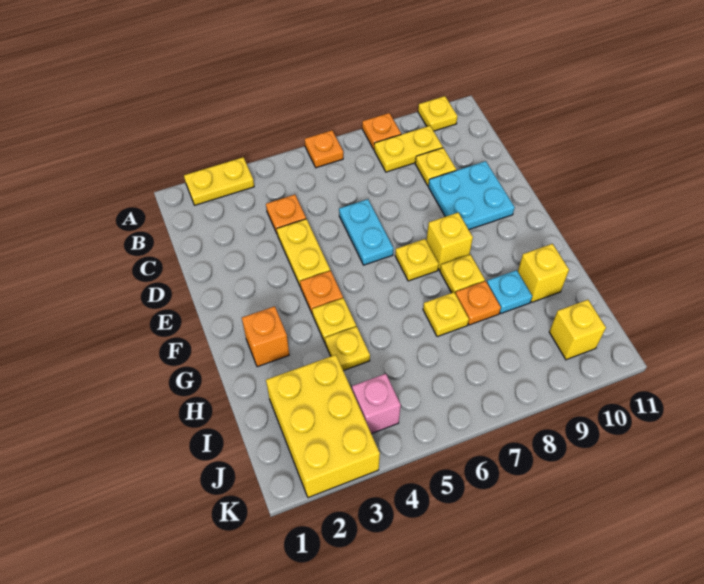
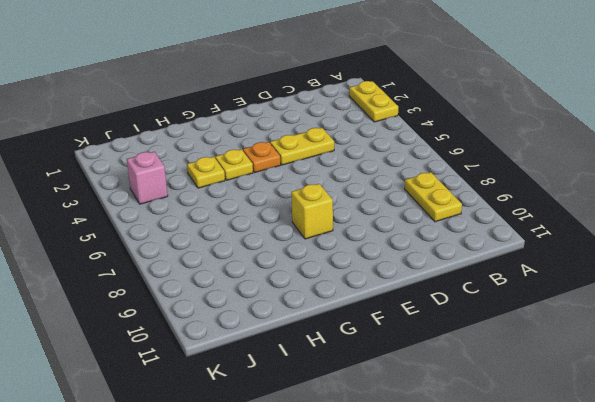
none -> orange 1x1 plate [305,130,343,168]
none -> orange 1x1 plate [362,113,401,149]
none -> yellow 1x1 plate [418,96,458,131]

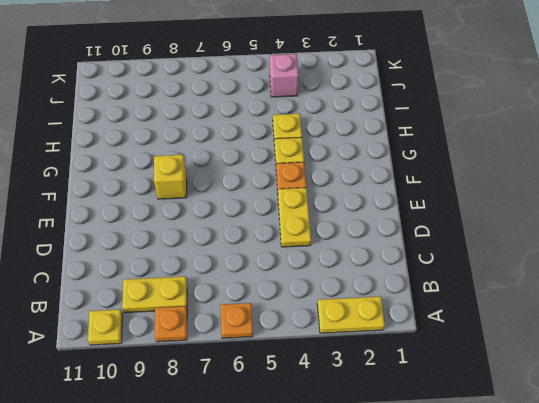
none -> orange 1x1 plate [266,195,306,233]
none -> yellow 1x1 plate [415,148,456,186]
none -> cyan 1x2 plate [339,199,394,265]

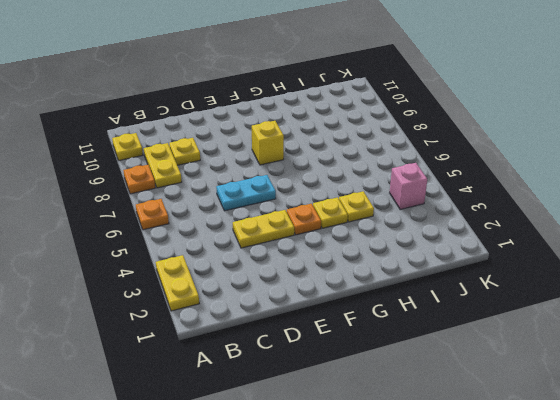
none -> orange 1x1 plate [266,195,306,233]
none -> cyan 2x2 plate [428,161,515,230]
none -> yellow 1x1 plate [395,239,439,281]

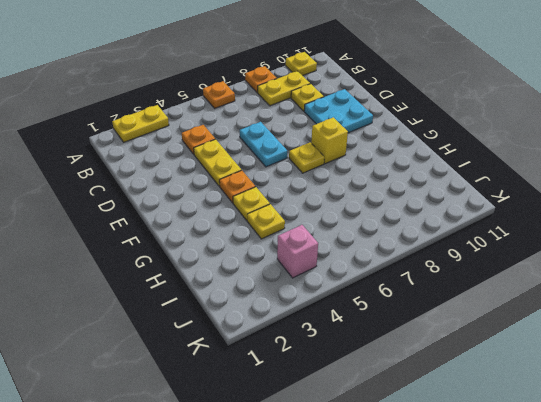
none -> orange 1x1 brick [242,306,289,367]
none -> yellow 1x1 plate [440,254,485,294]
none -> yellow 1x1 plate [423,292,469,337]

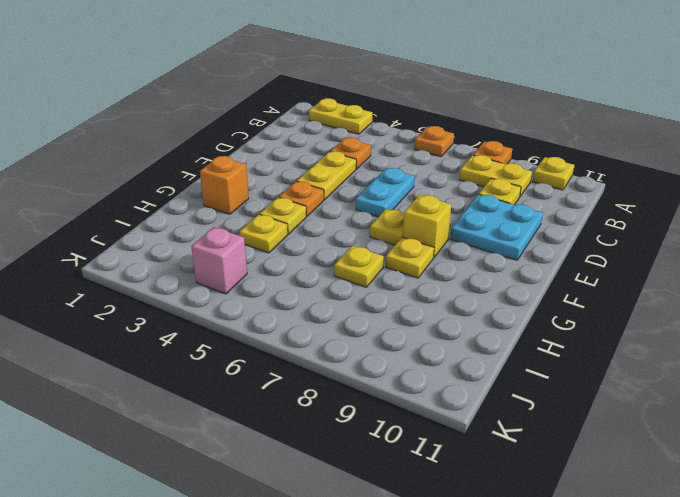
none -> orange 1x1 plate [456,281,501,325]
none -> cyan 1x1 plate [487,270,532,313]
none -> yellow 1x1 brick [518,244,569,302]

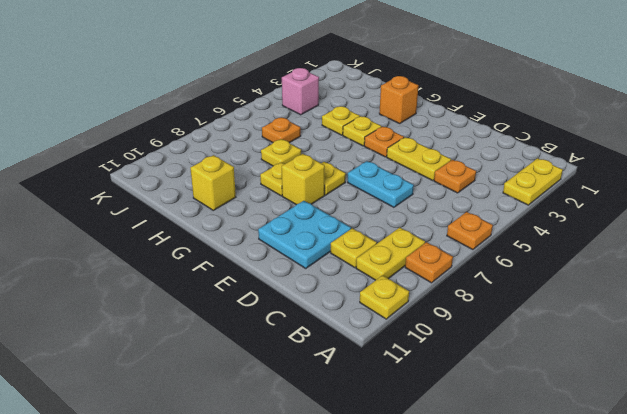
orange 1x1 plate [262,118,301,143] -> orange 1x1 plate moved to [456,281,501,325]
none -> cyan 1x1 plate [487,270,532,313]
none -> yellow 2x3 brick [266,355,380,498]
none -> yellow 1x1 brick [549,300,606,360]

